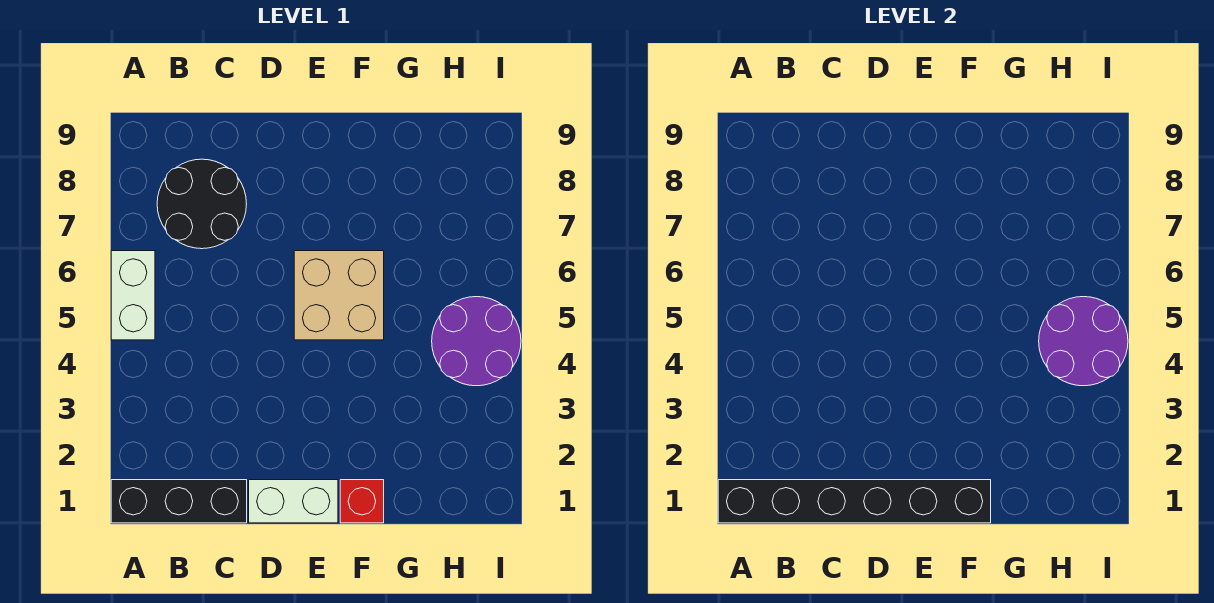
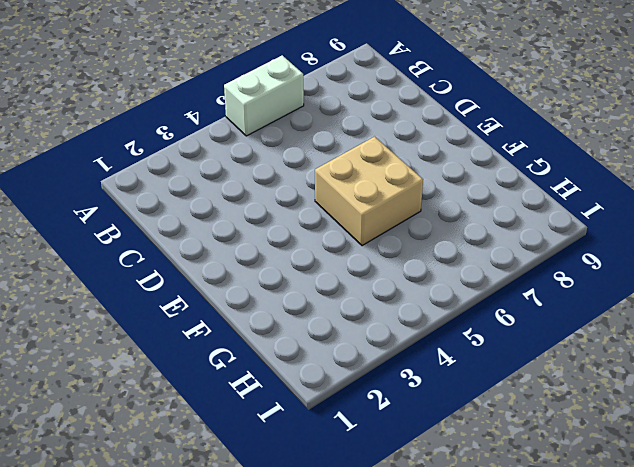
none -> black 1x3 brick [111,480,247,523]
none -> black 2x2 round brick [157,159,246,249]

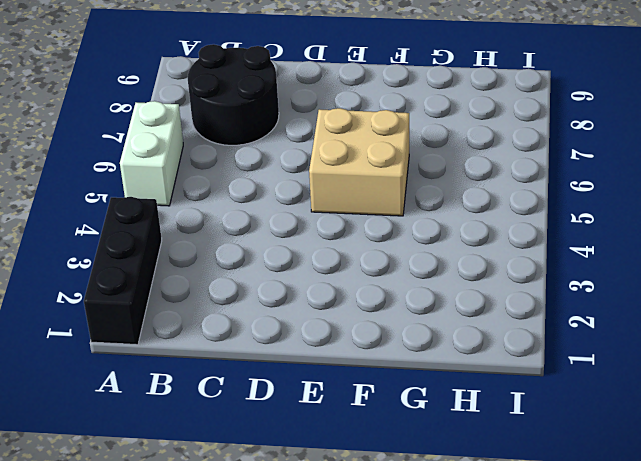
black 1x3 brick [84,197,162,345] -> black 1x3 brick turned to [111,480,247,523]
none -> white 1x2 brick [249,480,338,523]
none -> red 1x1 brick [340,480,384,523]

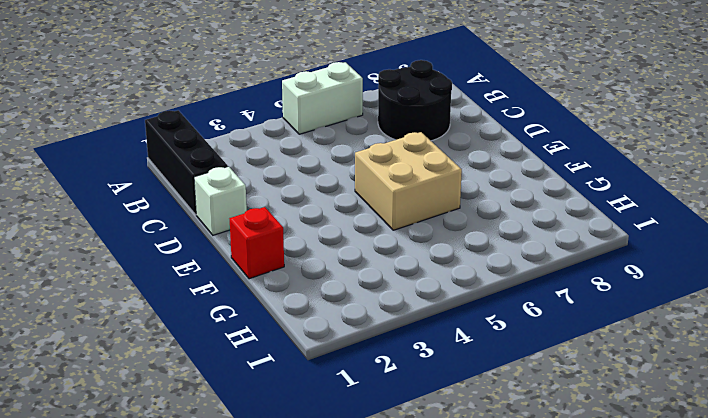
white 1x1 brick [194,167,247,235] -> white 1x2 brick [249,480,338,523]
none -> purple 2x2 round brick [432,297,521,386]
none -> black 1x6 brick [718,480,991,523]

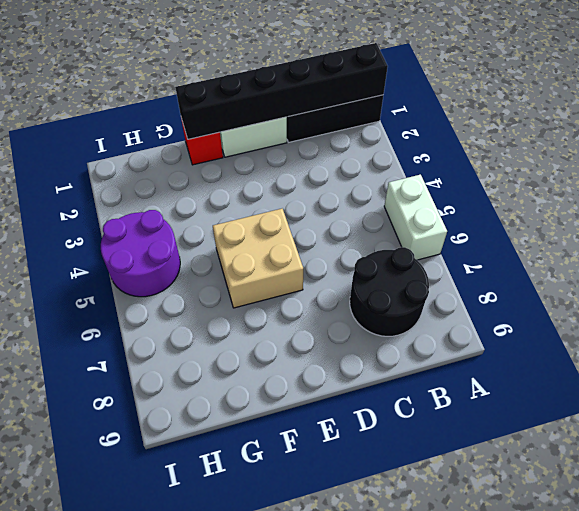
none -> purple 2x2 round brick [1039,297,1128,386]

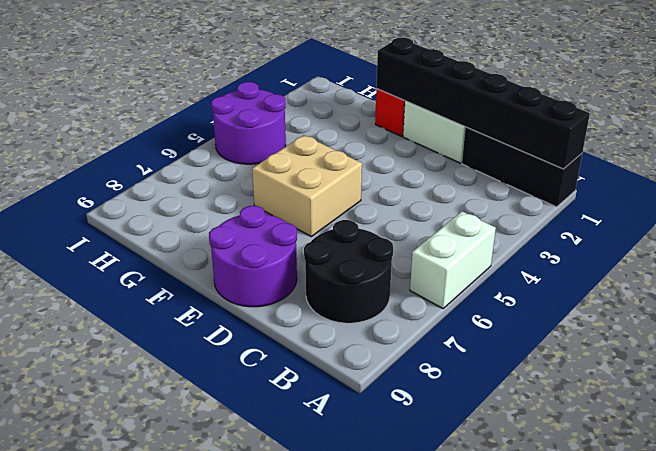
purple 2x2 round brick [209,206,297,307] -> purple 2x2 round brick moved to [1039,297,1128,386]

